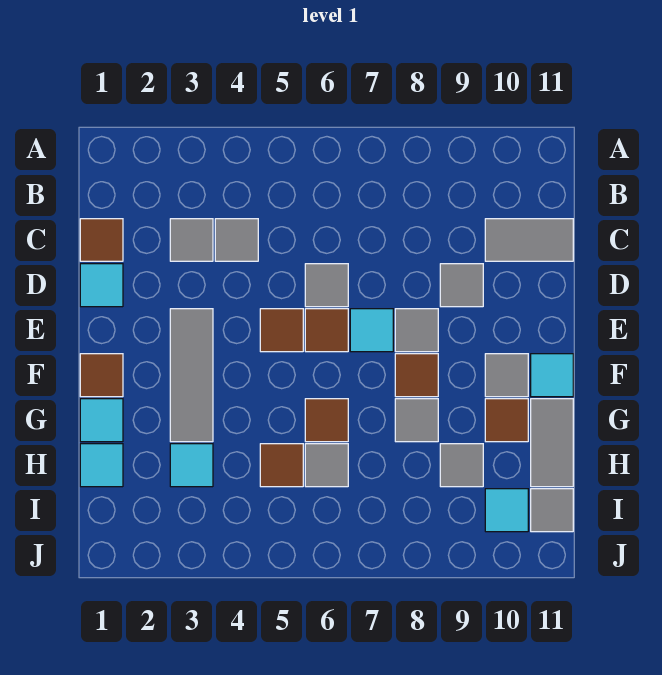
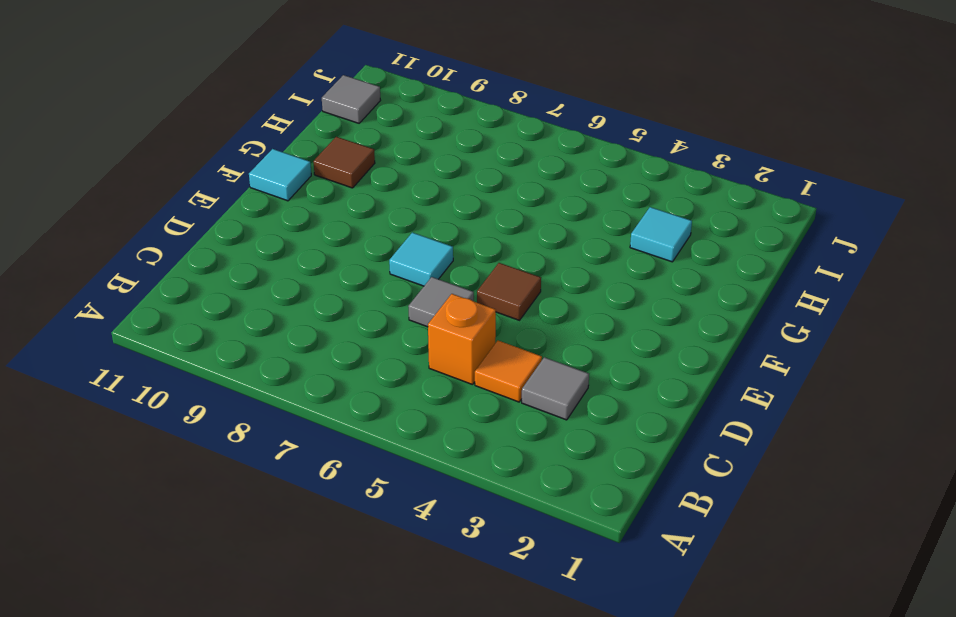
orange 1x1 tile [475,341,542,402] -> grey 1x1 tile [215,219,258,261]
orange 1x1 brick [428,294,496,385] -> none
none -> brown 1x1 tile [80,219,123,261]
none -> grey 1x2 tile [485,219,573,261]
none -> cyan 1x1 tile [80,264,123,307]

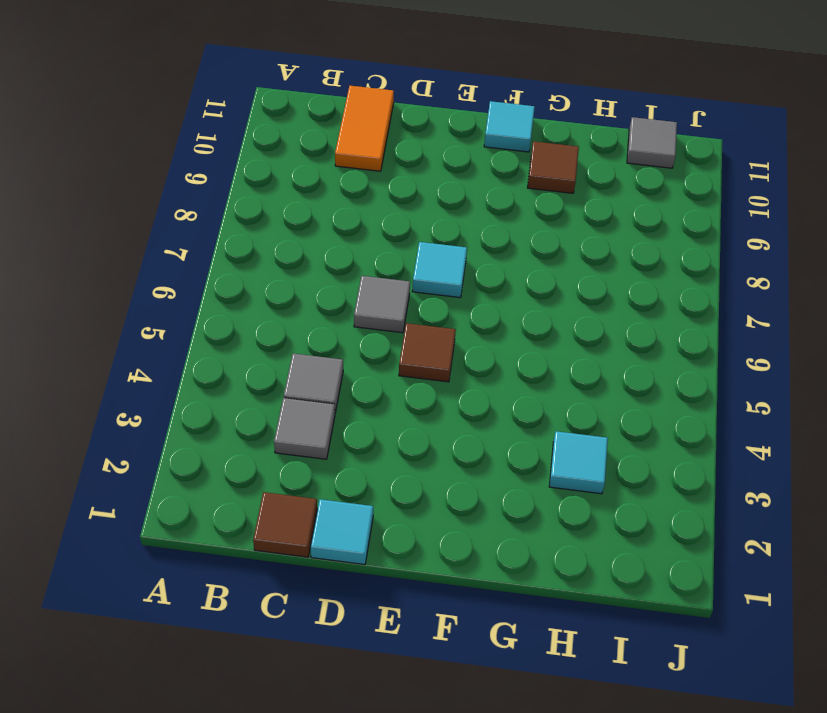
orange 1x2 tile [335,86,394,171] -> grey 1x2 tile [485,219,573,261]
none -> grey 1x1 tile [440,264,483,307]
none -> grey 1x3 tile [170,309,213,442]
none -> brown 1x1 tile [305,309,348,352]

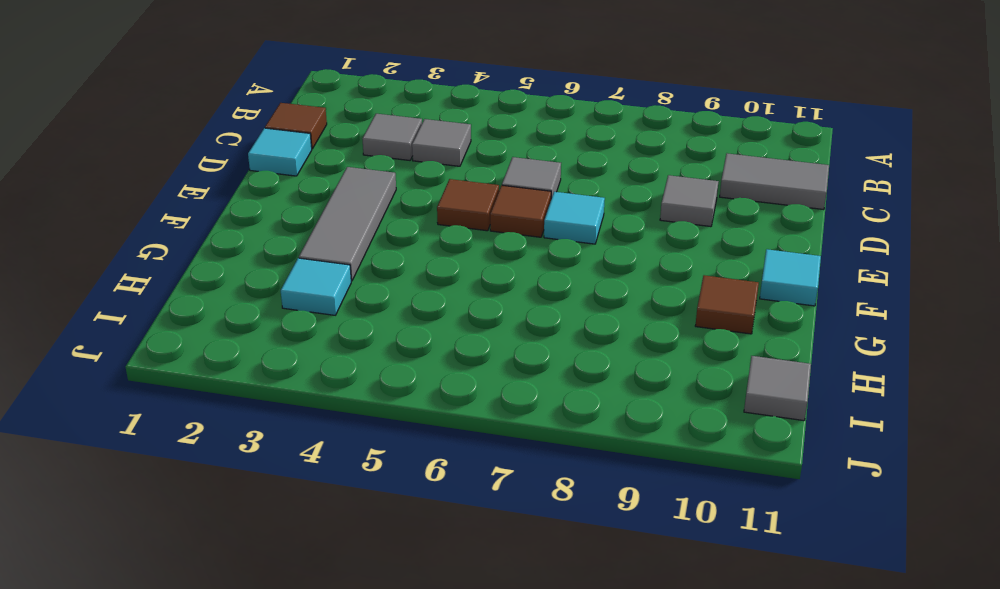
none -> grey 1x1 tile [395,309,438,352]
none -> brown 1x1 tile [80,354,123,397]
none -> brown 1x1 tile [395,354,438,397]

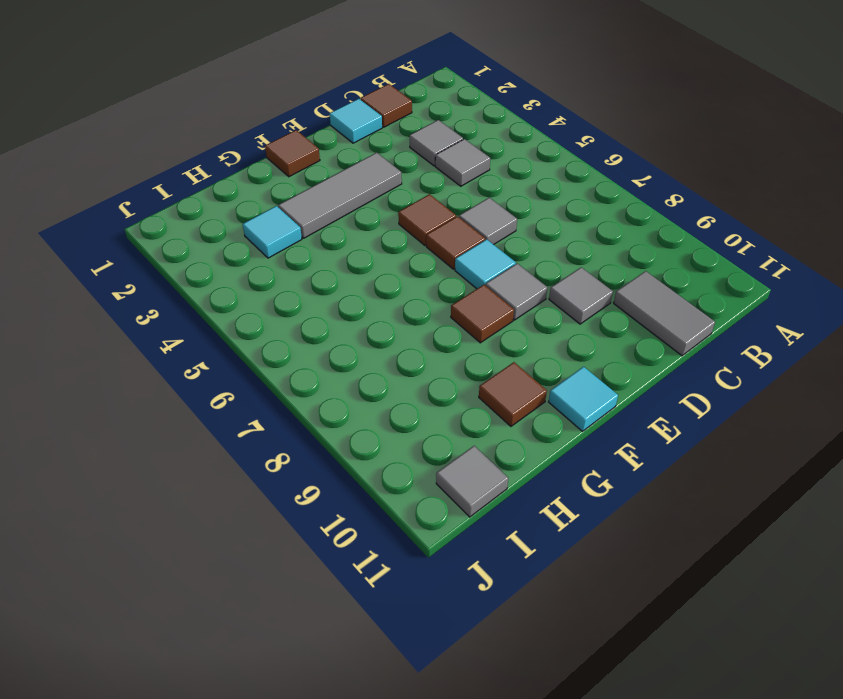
none -> grey 1x1 tile [485,354,528,397]
none -> cyan 1x1 tile [80,399,123,442]
none -> brown 1x1 tile [305,399,348,442]

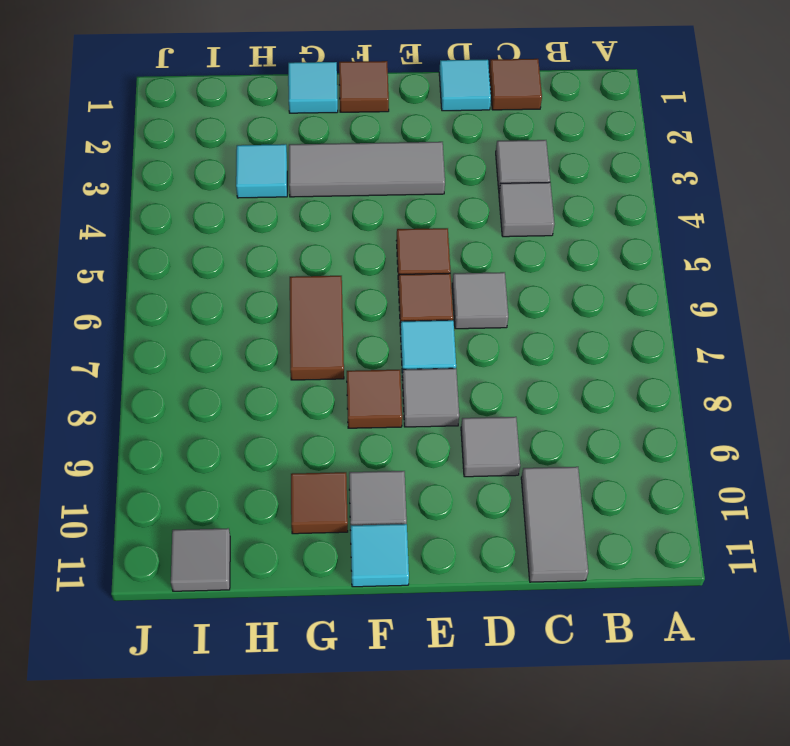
brown 1x2 tile [290,276,344,380] -> brown 1x1 tile [305,399,348,442]
none -> grey 1x1 tile [395,399,438,442]
none -> grey 1x2 tile [531,399,573,487]
none -> cyan 1x1 tile [80,444,123,487]

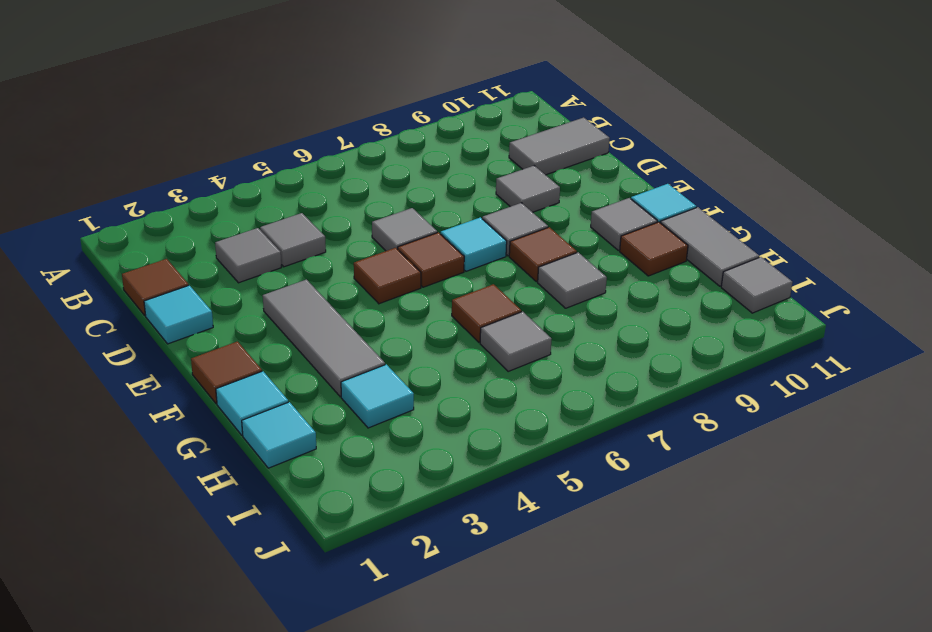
none -> brown 1x1 tile [260,444,303,487]
none -> grey 1x1 tile [440,444,483,487]
none -> cyan 1x1 tile [485,489,528,532]

